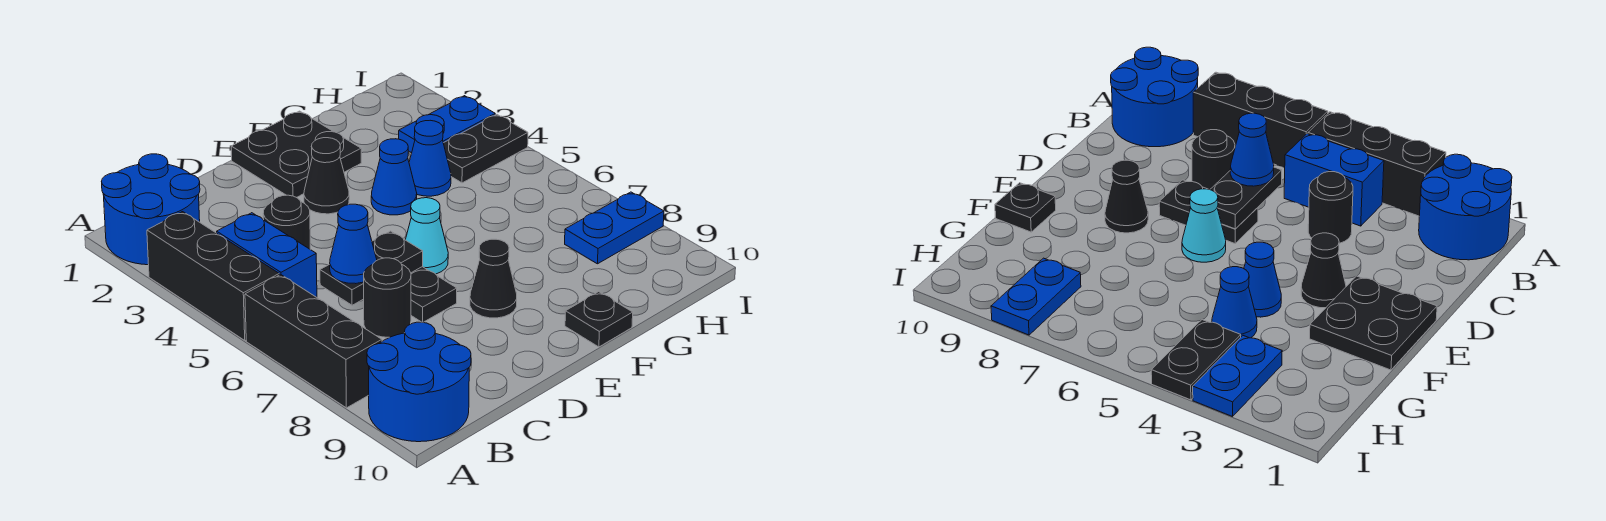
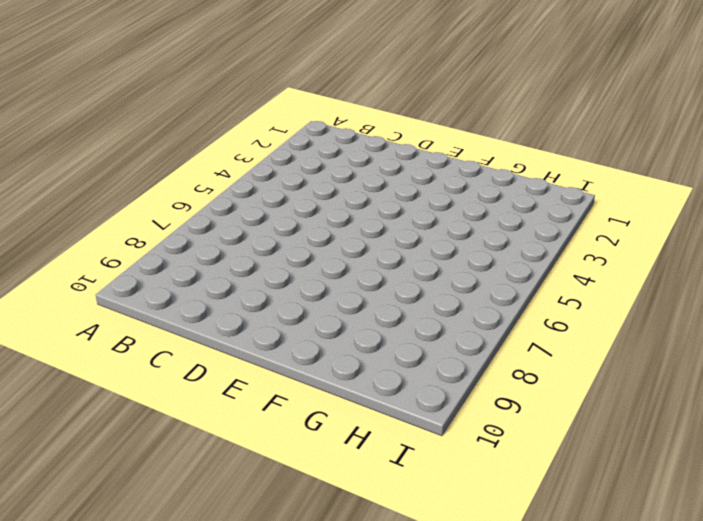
none -> blue 2x2 round brick [101,154,200,265]
none -> black 1x3 brick [147,212,279,340]
none -> black 1x3 brick [245,275,382,408]

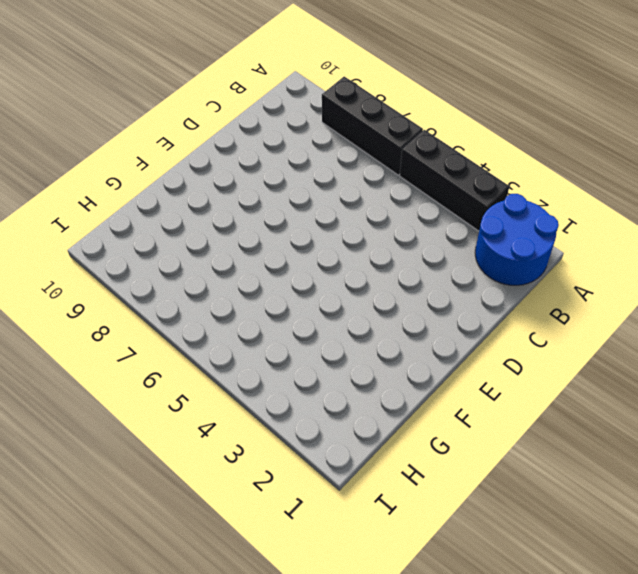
none -> blue 2x2 round brick [367,322,471,442]
none -> blue 1x2 brick [217,213,317,297]
none -> black 1x1 round brick [263,195,310,249]

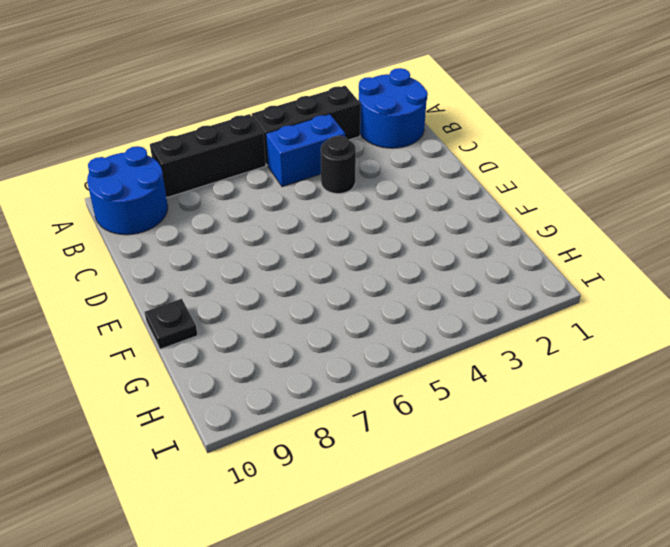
none -> black 1x1 round brick [364,258,411,337]
none -> black 1x2 plate [411,267,457,322]
none -> black 2x2 plate [231,111,361,198]

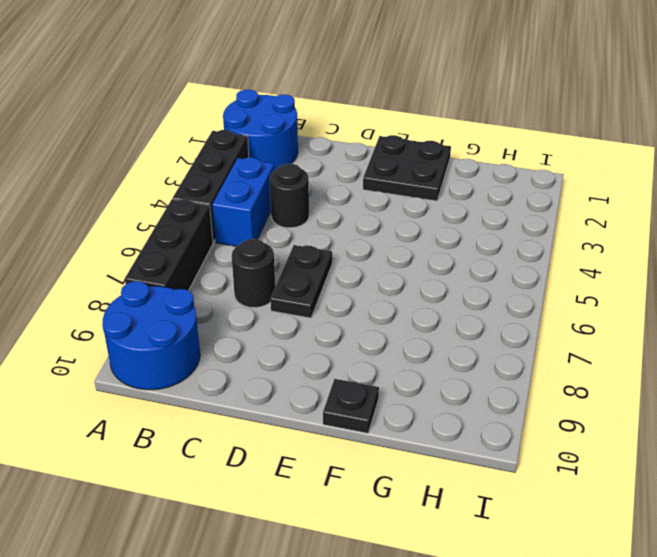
none -> black 1x1 cone [304,138,349,214]
none -> cyan 1x1 cone [406,198,448,274]
none -> black 1x1 cone [470,239,517,318]

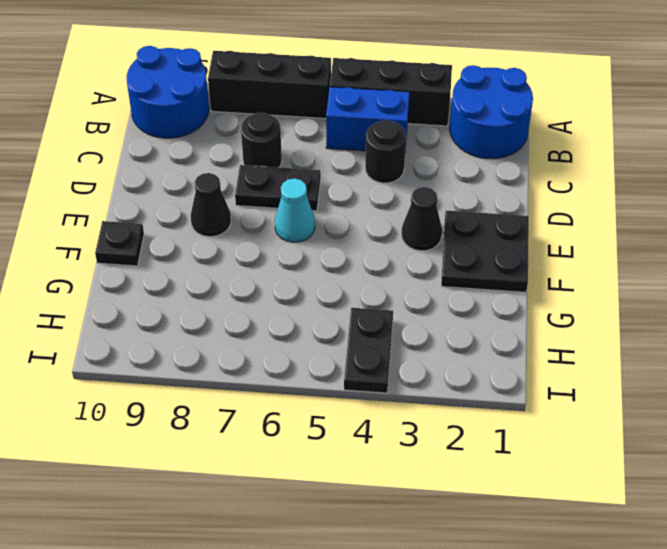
none -> blue 1x1 cone [371,139,417,215]
none -> blue 1x1 cone [409,120,451,196]
none -> blue 1x2 plate [399,96,495,153]

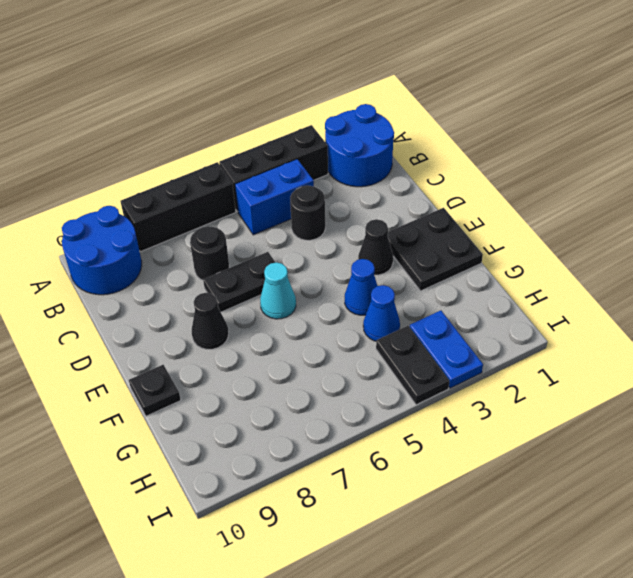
none -> blue 1x2 plate [565,192,664,264]
none -> black 1x2 plate [320,231,423,305]
none -> blue 1x1 cone [330,204,377,284]

